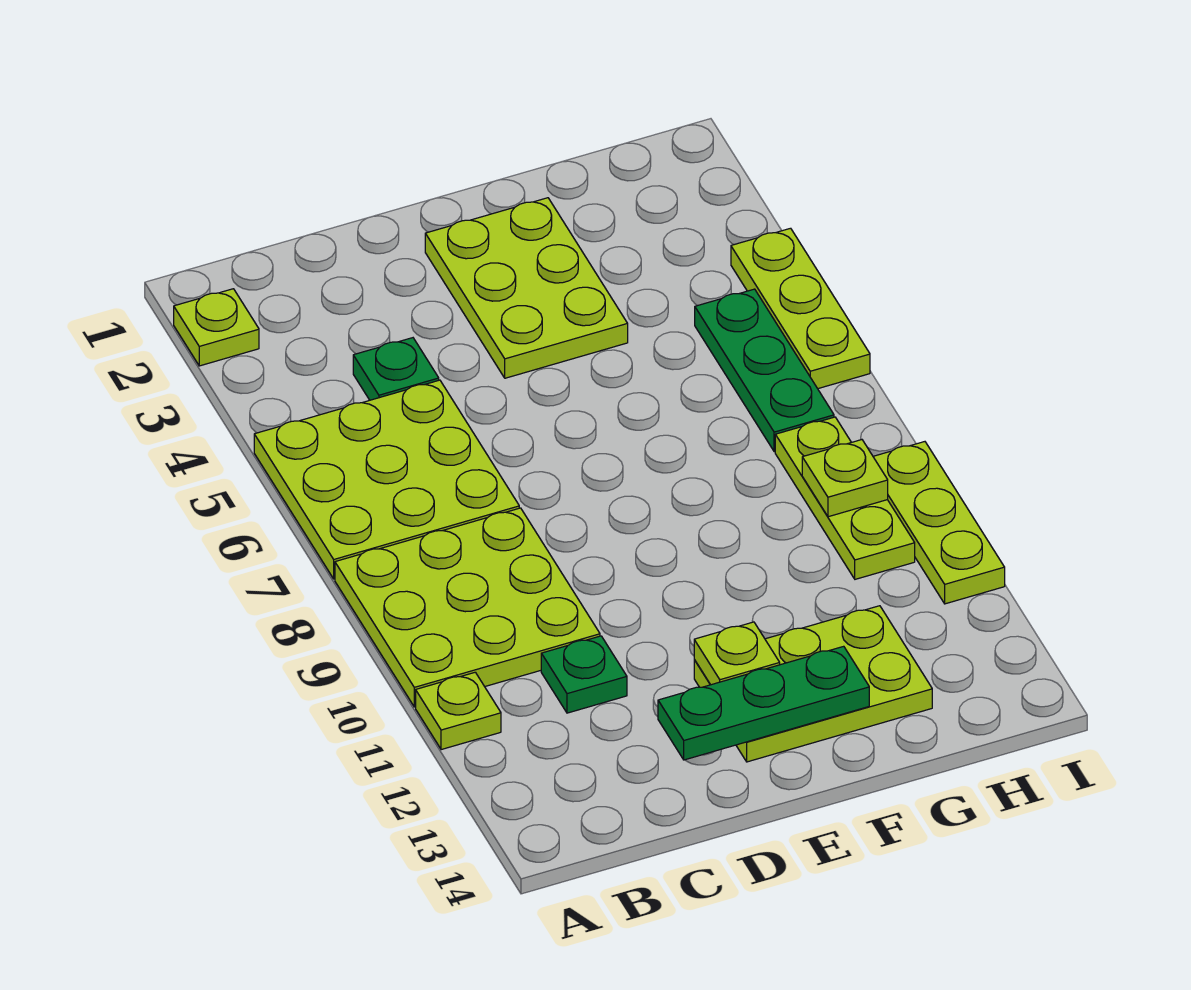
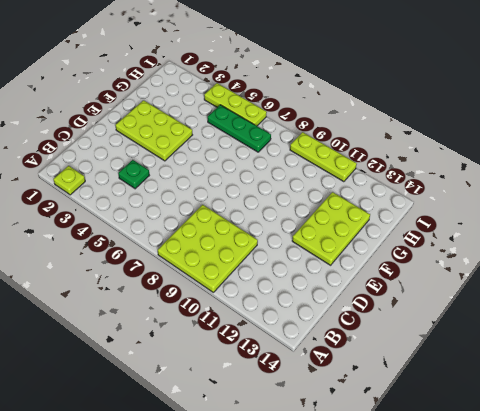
none -> lime 3x3 plate [254,380,519,579]
none -> lime 1x1 plate [416,672,501,750]
none -> green 1x1 plate [541,636,627,713]

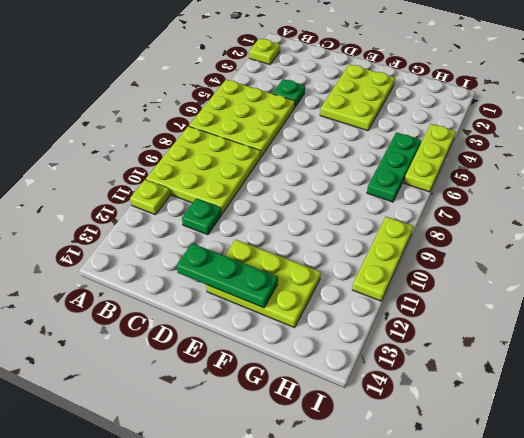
none -> lime 1x3 plate [775,417,915,579]
none -> lime 1x1 plate [694,622,780,685]
none -> lime 1x1 plate [802,440,888,517]

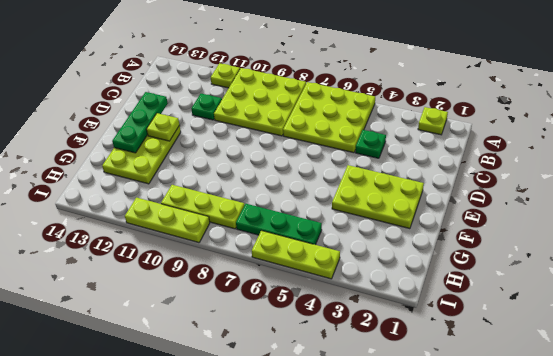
none -> lime 1x1 plate [802,440,888,517]

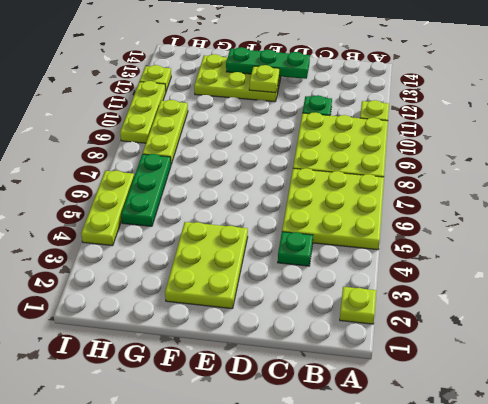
lime 1x1 plate [140,65,171,91] -> lime 1x1 plate moved to [802,440,888,517]

